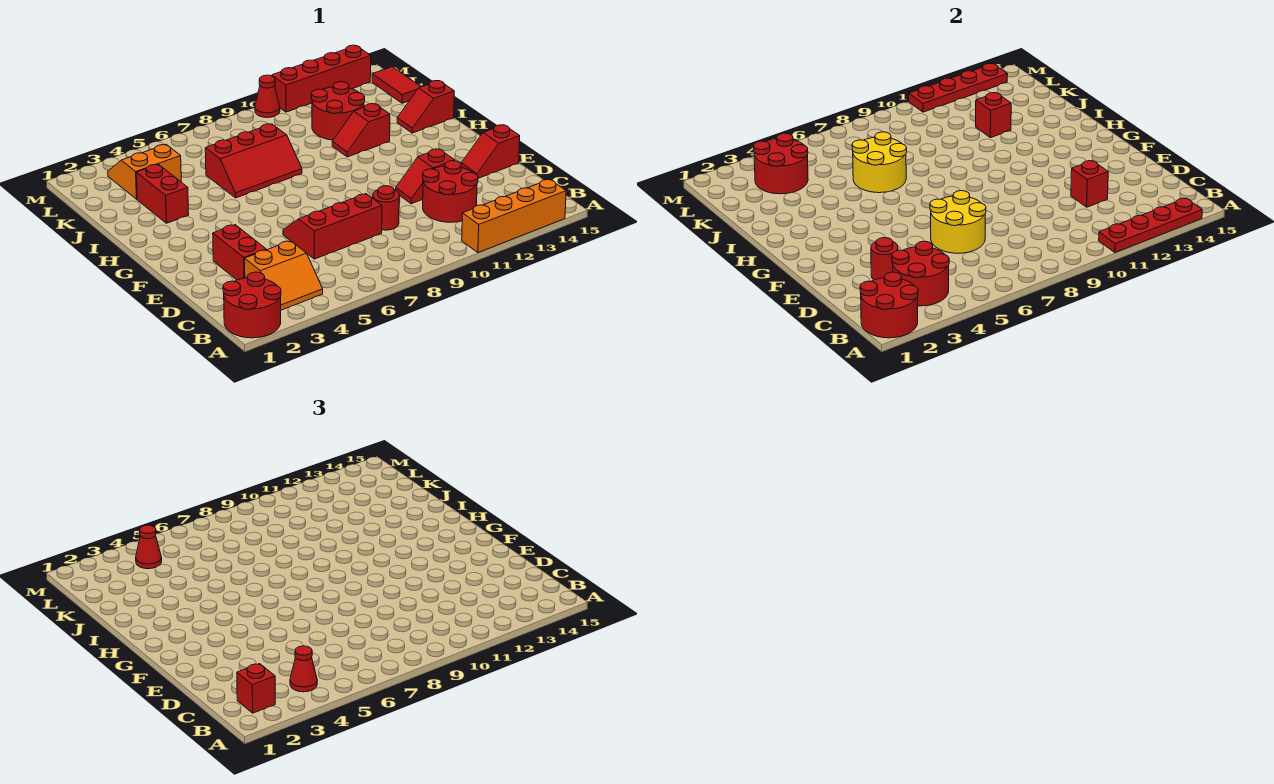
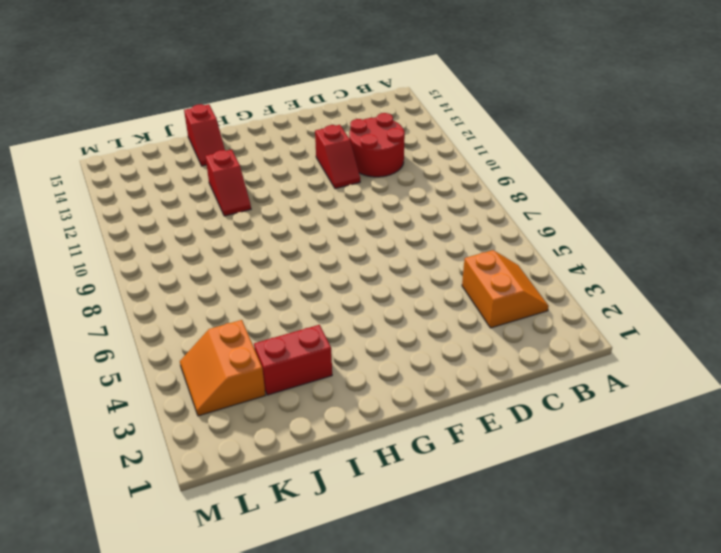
none -> red 2x2 round brick [223,272,281,338]
none -> orange 1x4 brick [462,180,566,253]
none -> red 1x2 brick [213,225,266,280]
none -> red 2x3 slope [283,194,382,259]

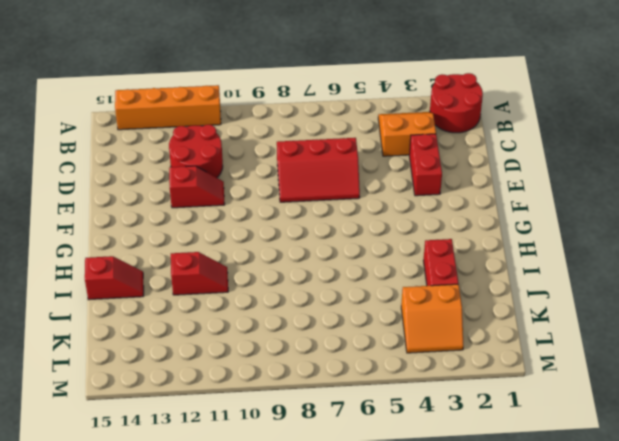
none -> red 1x1 round brick [373,186,399,230]
none -> red 1x2 slope [461,125,520,178]
none -> red 2x3 slope [205,124,302,198]
none -> red 2x2 round brick [311,82,365,140]

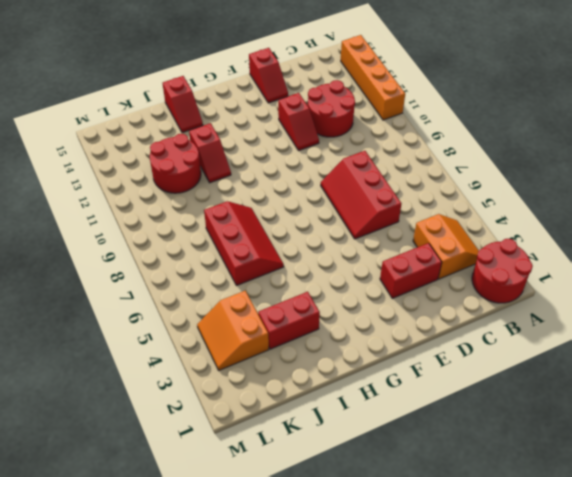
none -> red 1x1 round brick [373,186,399,230]
none -> red 1x2 tile [372,67,421,103]
none -> red 1x1 cone [255,75,280,118]
none -> red 1x4 brick [272,45,371,112]

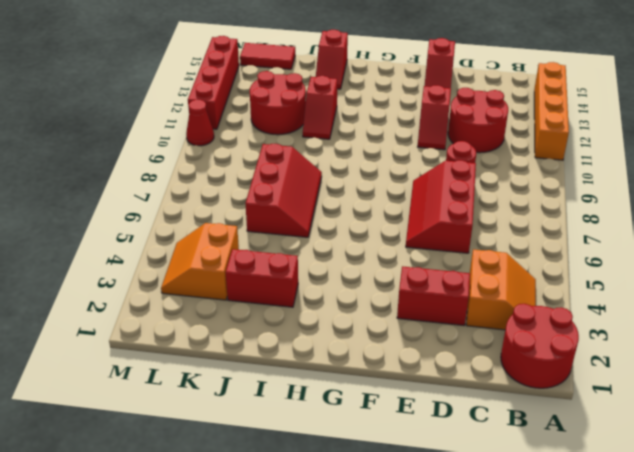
none -> red 2x2 round brick [860,272,918,338]
none -> red 1x4 plate [1099,198,1202,253]
none -> red 2x2 round brick [892,241,949,306]
none -> red 1x1 round brick [871,238,898,280]

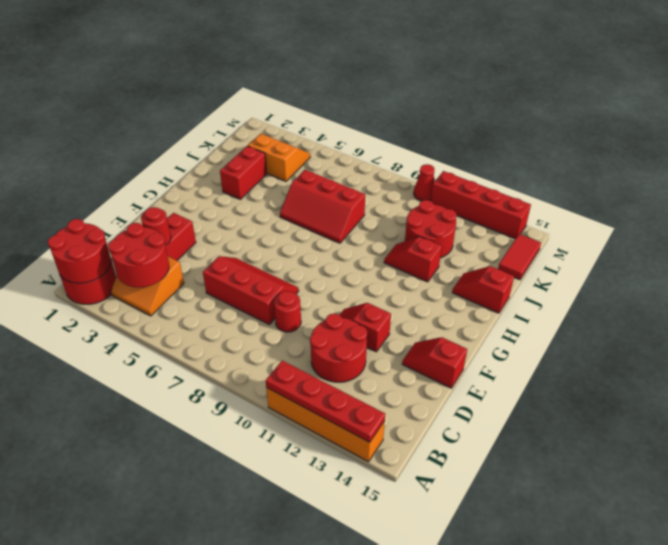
none -> yellow 2x2 round brick [930,191,986,253]
none -> red 1x1 brick [1071,161,1108,207]
none -> yellow 2x2 round brick [852,132,907,193]
none -> red 1x1 brick [976,93,1011,138]

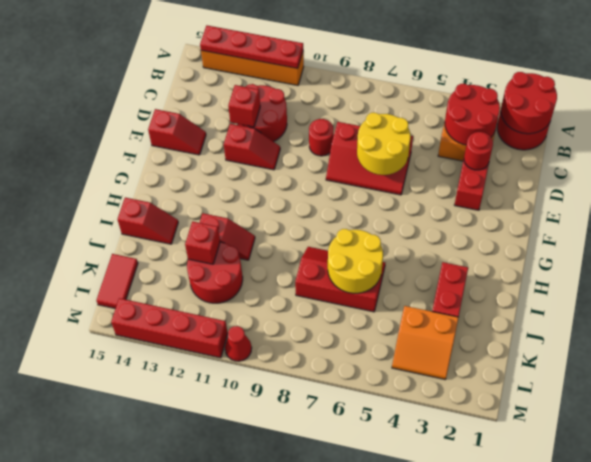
none -> red 2x2 round brick [754,133,808,194]
none -> red 1x4 plate [909,63,1008,112]
none -> red 1x1 brick [237,664,275,713]
none -> red 1x1 cone [290,646,317,692]

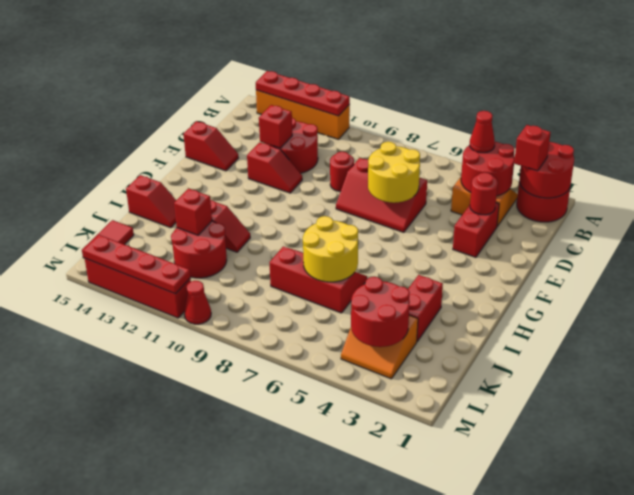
none -> red 1x1 cone [136,525,162,569]

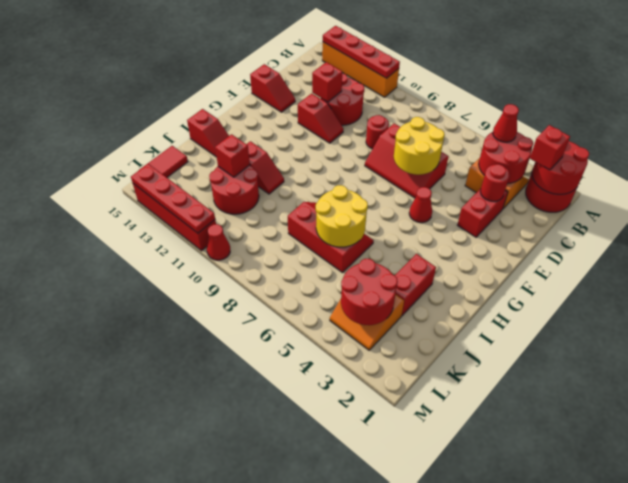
red 1x1 cone [409,187,432,223] -> red 1x1 cone moved to [136,525,162,569]

